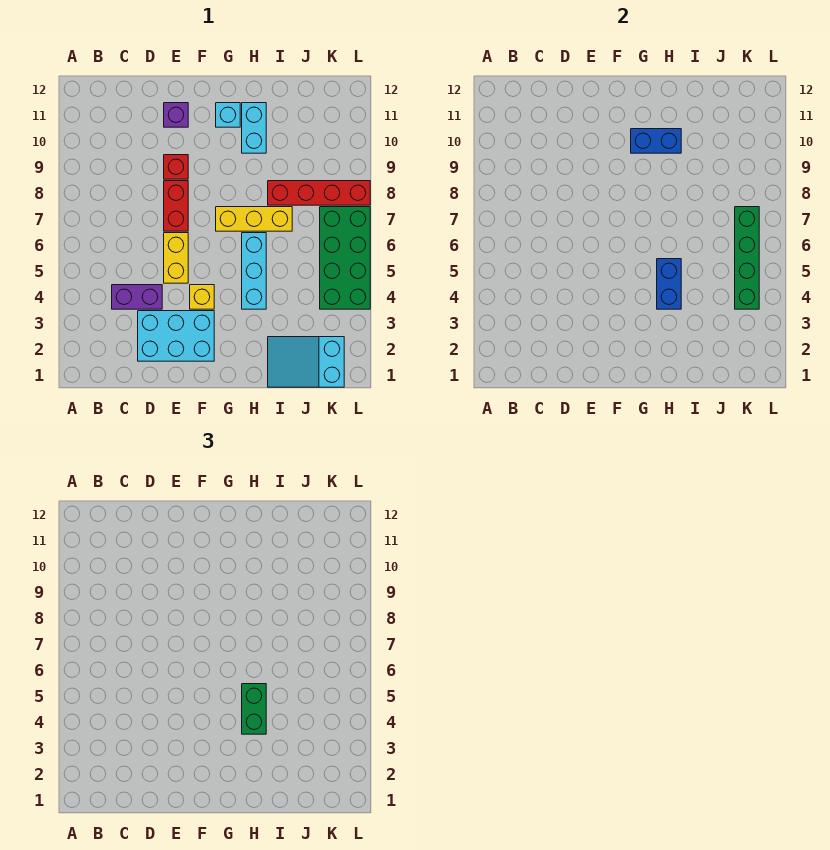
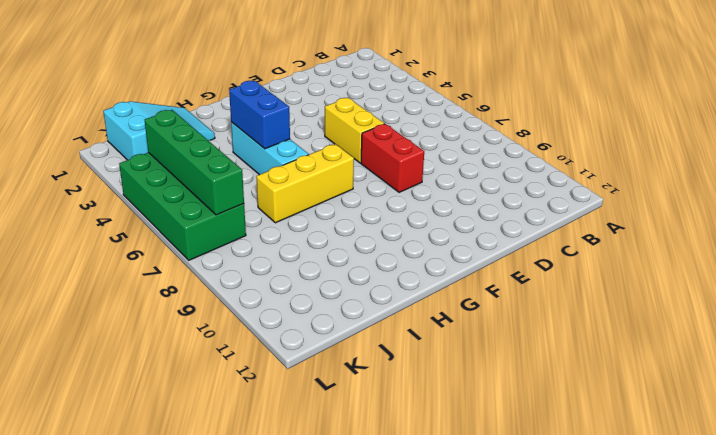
none -> purple 1x2 brick [112,285,162,309]
none -> cyan 2x3 brick [138,311,214,361]
none -> red 1x1 brick [164,155,188,179]

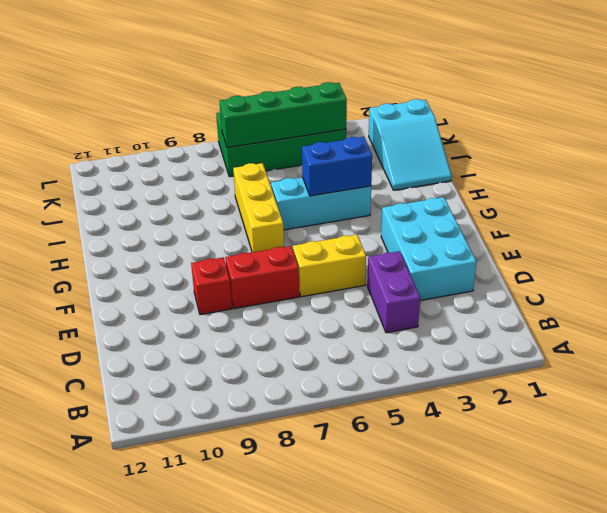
none -> purple 1x1 brick [164,103,188,127]
none -> yellow 1x1 brick [190,285,214,309]
none -> cyan 1x1 brick [216,103,240,127]

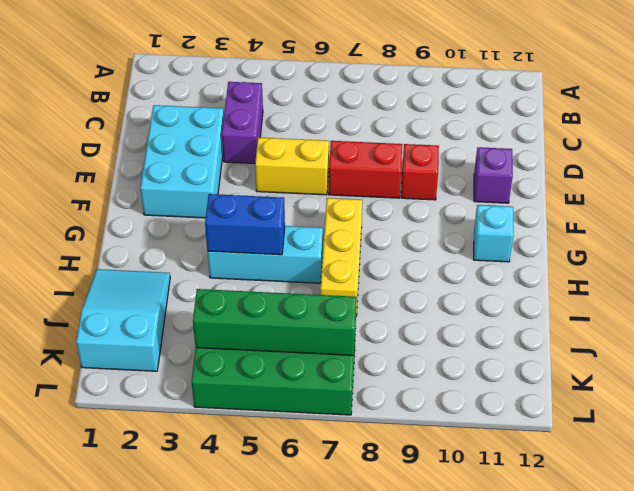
none -> yellow 1x1 brick [190,285,214,309]
none -> cyan 1x2 brick [242,103,266,153]
none -> red 1x4 brick [268,181,370,205]

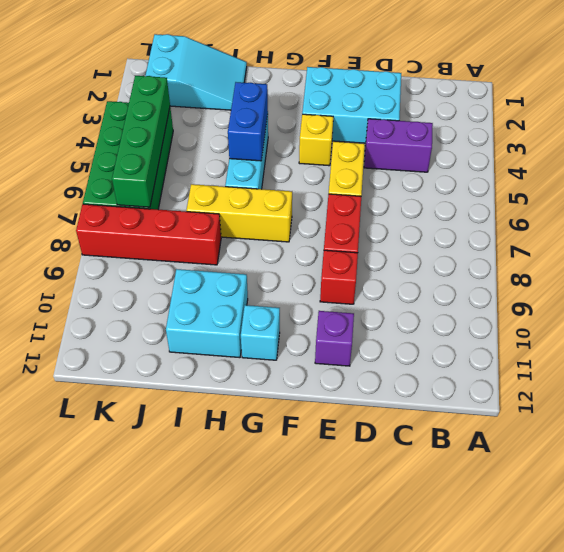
cyan 2x2 brick [166,269,248,358] -> cyan 1x2 brick [242,103,266,153]
none -> blue 1x2 brick [631,129,681,153]
none -> green 1x2 brick [242,684,266,734]

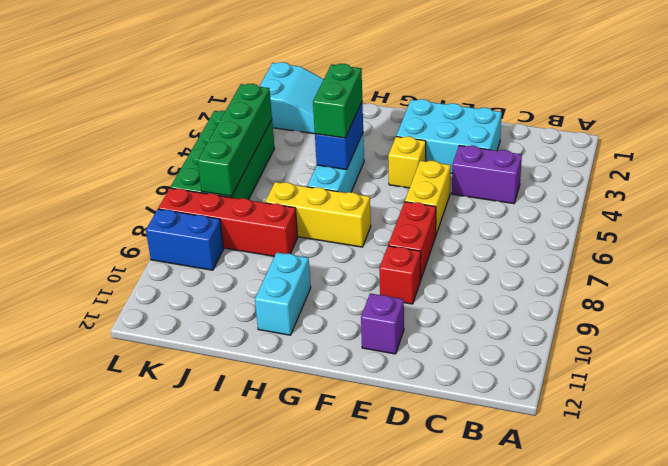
blue 1x2 brick [146,209,224,270] -> blue 1x2 brick moved to [631,129,681,153]
none -> cyan 1x1 brick [216,103,240,127]

